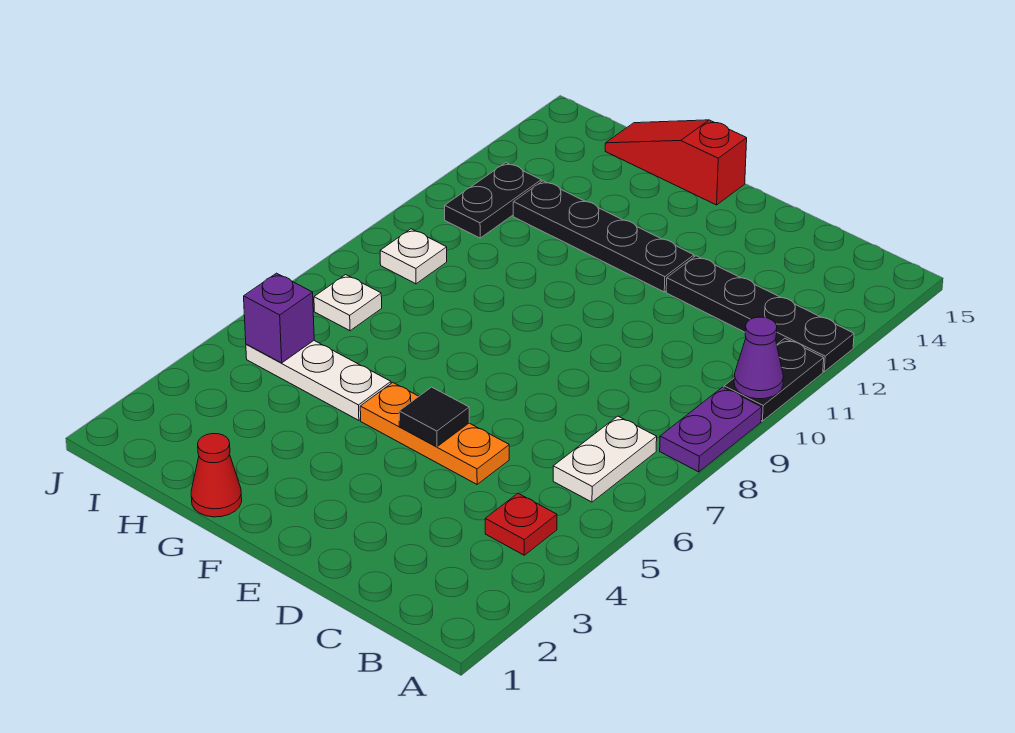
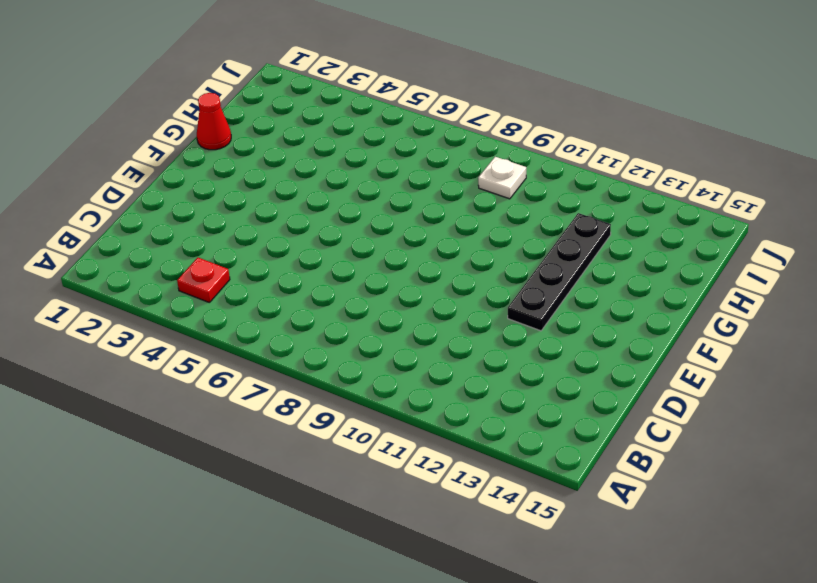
none -> purple 1x2 plate [660,387,762,472]
none -> black 1x2 plate [724,339,824,421]
none -> black 1x4 plate [666,256,854,371]

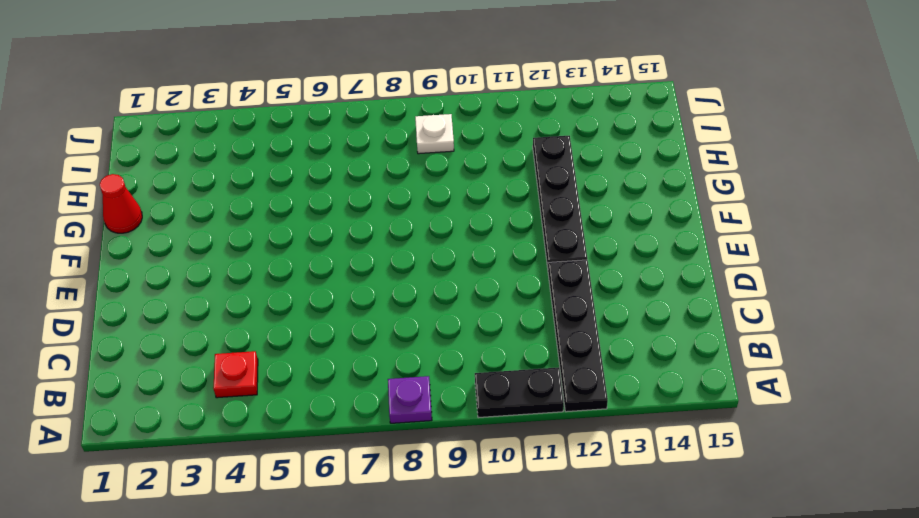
purple 1x1 plate [388,376,432,423] -> purple 1x2 plate [660,387,762,472]
none -> white 1x2 plate [553,416,657,502]
none -> orange 1x3 plate [360,383,509,484]
none -> red 1x3 slope [605,120,747,205]

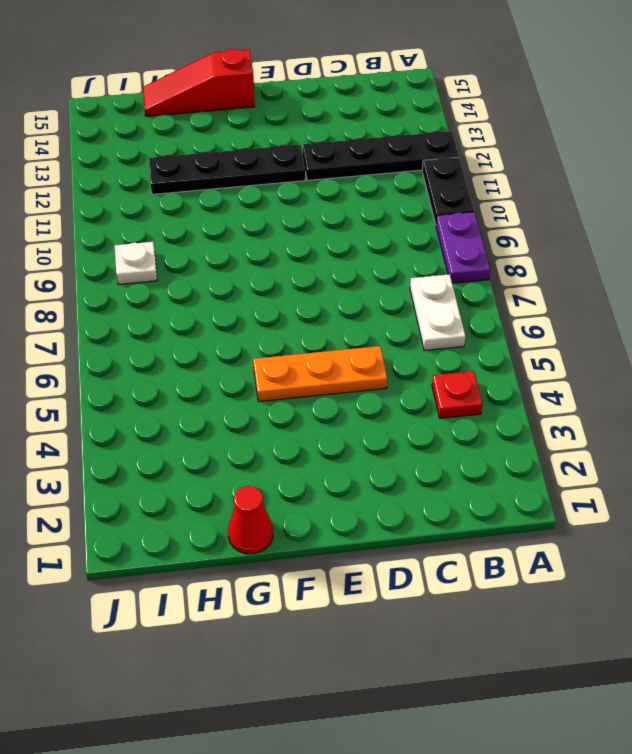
none -> white 1x3 plate [246,341,391,420]
none -> white 1x1 plate [314,275,382,331]
none -> black 1x2 plate [445,163,541,238]

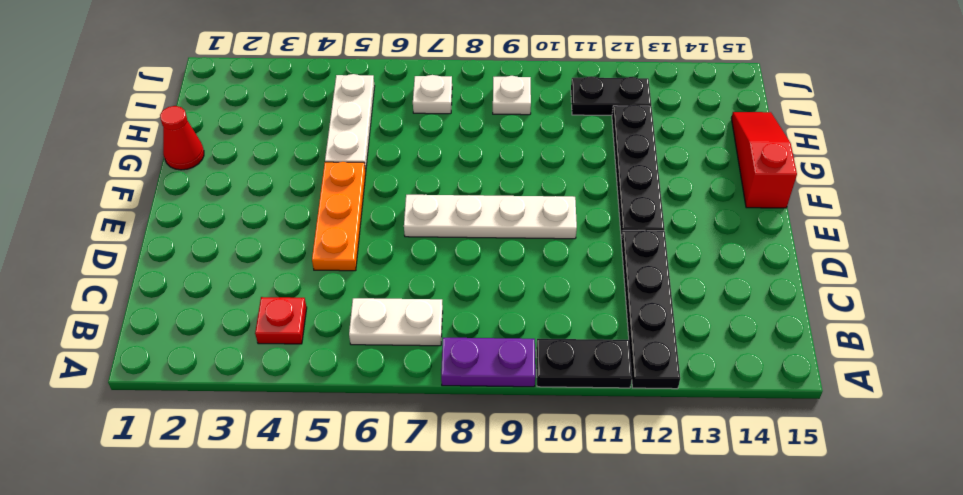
white 1x4 plate [404,195,577,239] -> none
none -> purple 1x1 cone [734,317,784,399]
none -> black 1x1 tile [399,387,469,447]
none -> purple 1x1 brick [244,273,314,363]

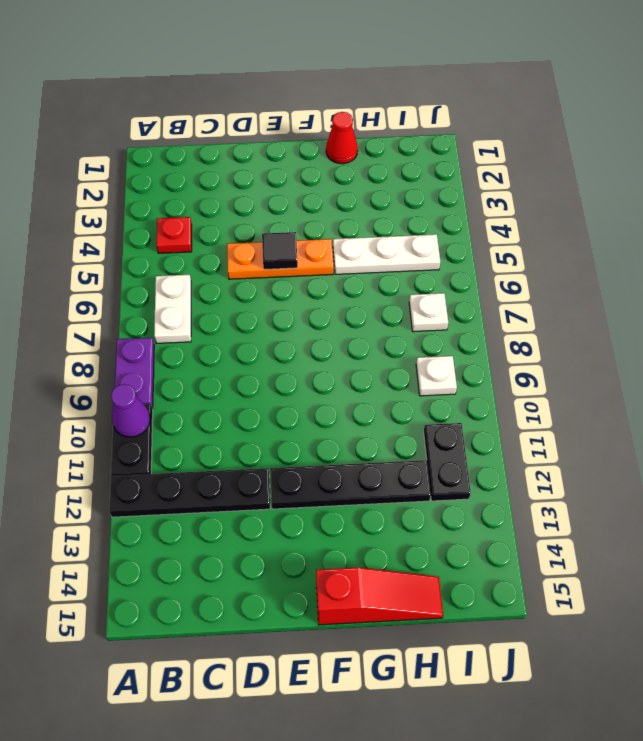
none -> purple 1x1 brick [244,273,314,363]

